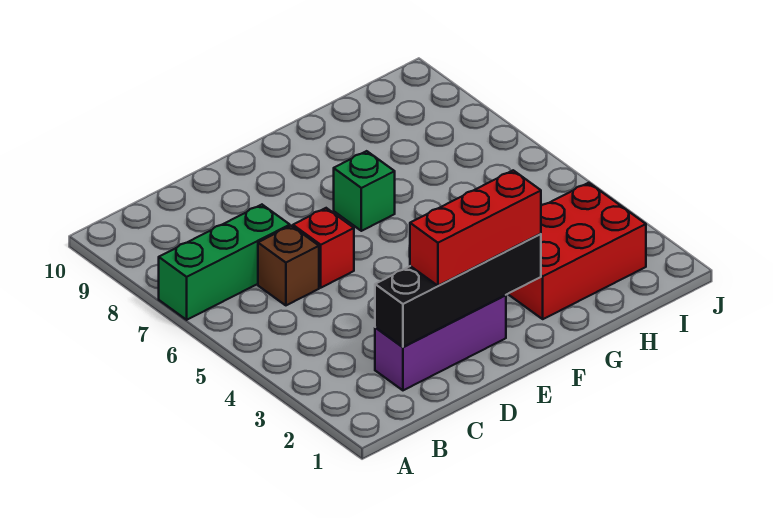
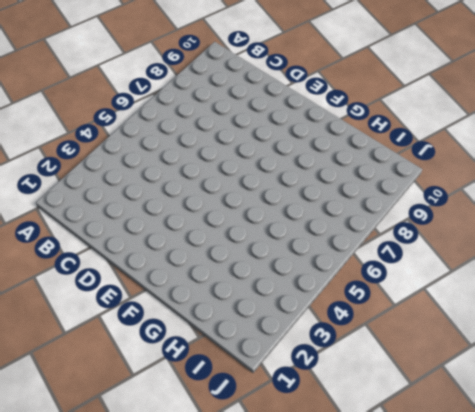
none -> green 1x3 brick [159,205,290,320]
none -> purple 1x3 brick [375,295,506,390]

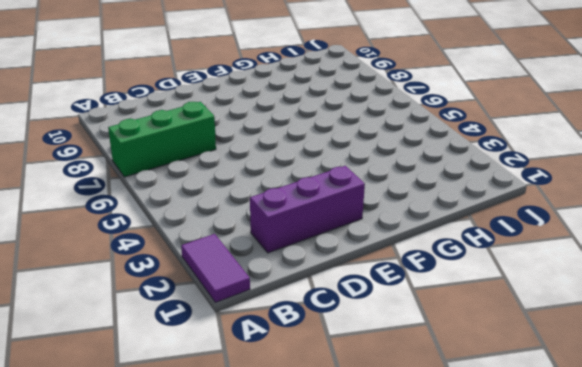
purple 1x2 tile [181,234,250,302] -> none
none -> brown 1x1 brick [258,226,319,305]
none -> red 1x1 brick [293,208,354,288]

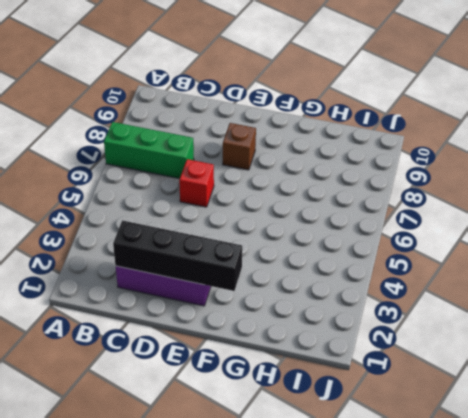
brown 1x1 brick [223,123,256,170] -> brown 1x1 brick moved to [258,226,319,305]
none -> green 1x1 brick [334,151,395,231]
none -> red 2x3 brick [508,183,646,319]

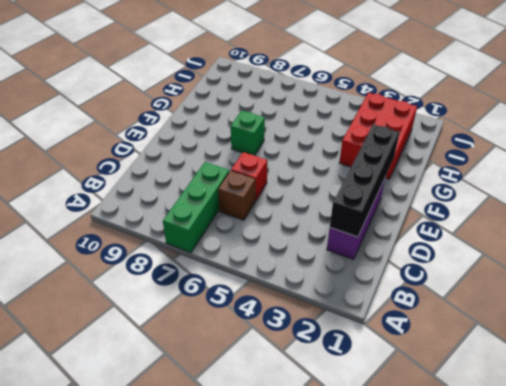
none -> red 1x3 brick [410,170,541,286]

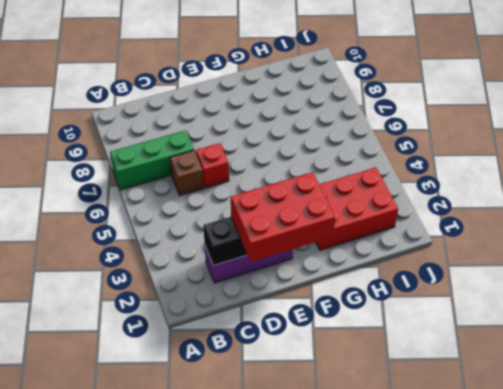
red 2x3 brick [231,172,335,262] -> red 1x3 brick [410,170,541,286]
none -> green 1x1 brick [334,151,395,231]

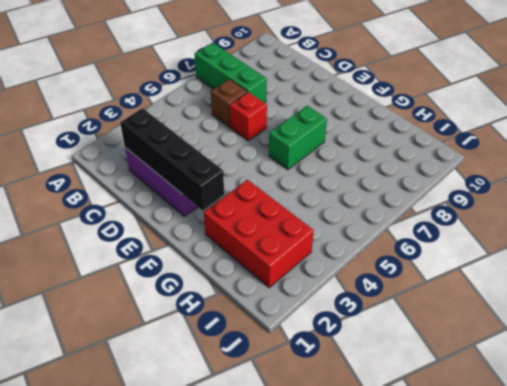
green 1x2 brick [269,106,327,170] -> green 1x1 brick [334,151,395,231]
none -> red 1x3 brick [410,170,541,286]

